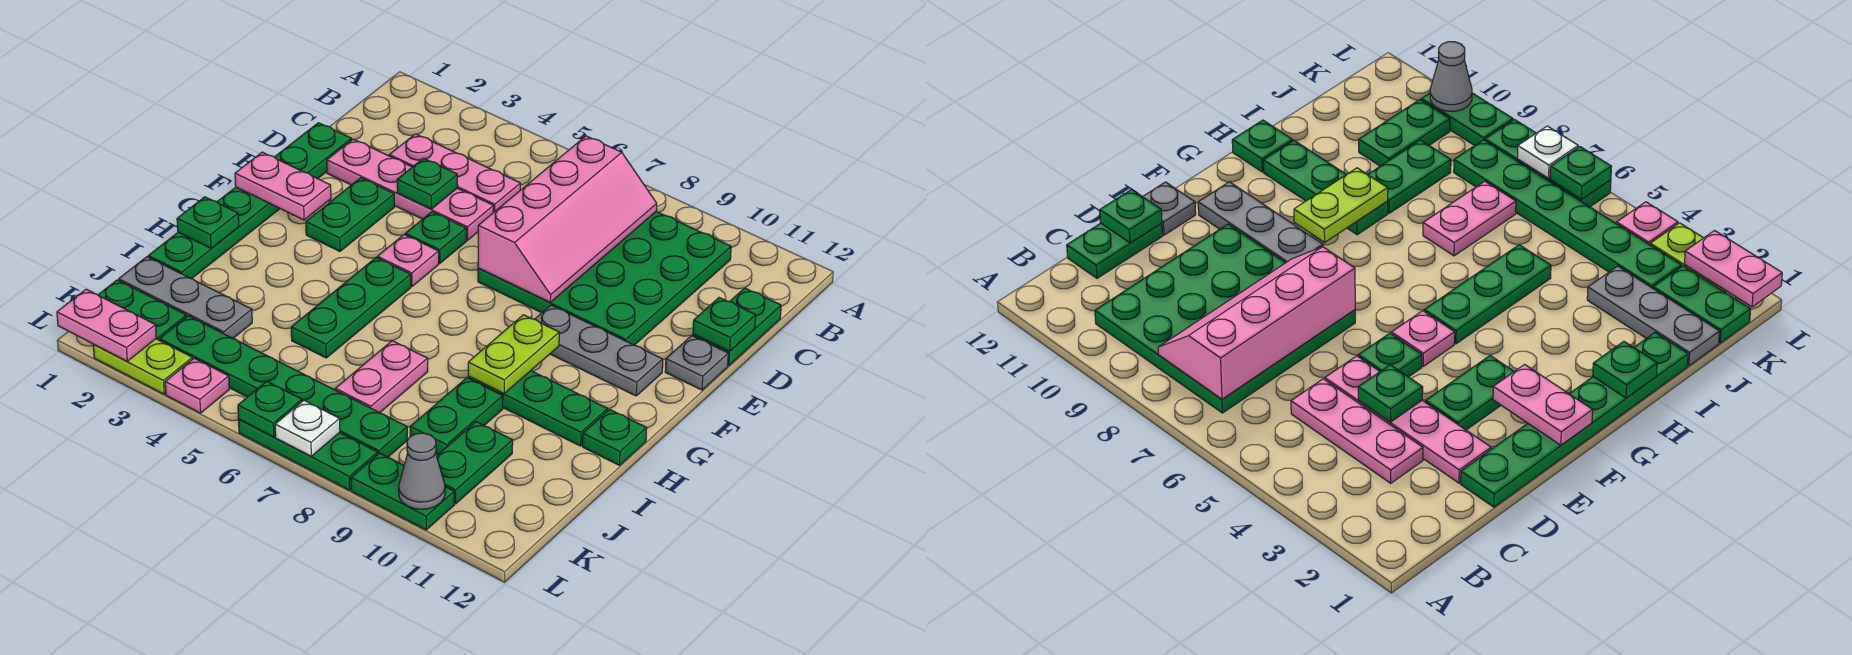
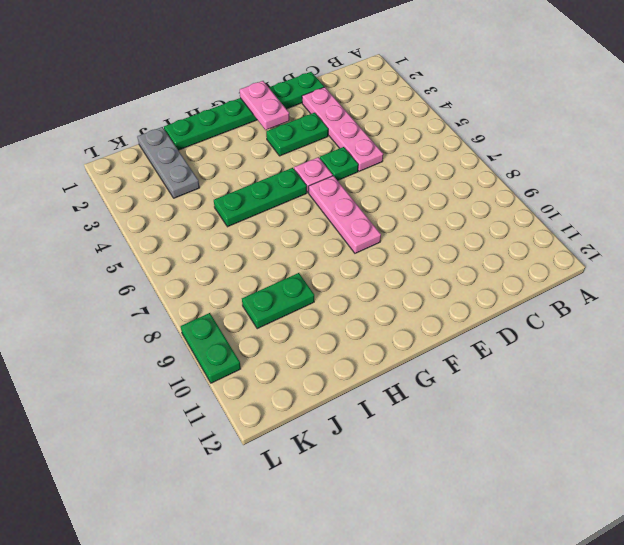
pink 1x3 plate [309,176,381,253] -> pink 1x3 plate moved to [390,134,520,213]
none -> green 4x4 plate [478,211,731,345]
none -> green 1x2 plate [693,288,781,366]
none -> grey 1x1 plate [665,336,728,390]
none -> grey 1x3 plate [535,305,663,396]

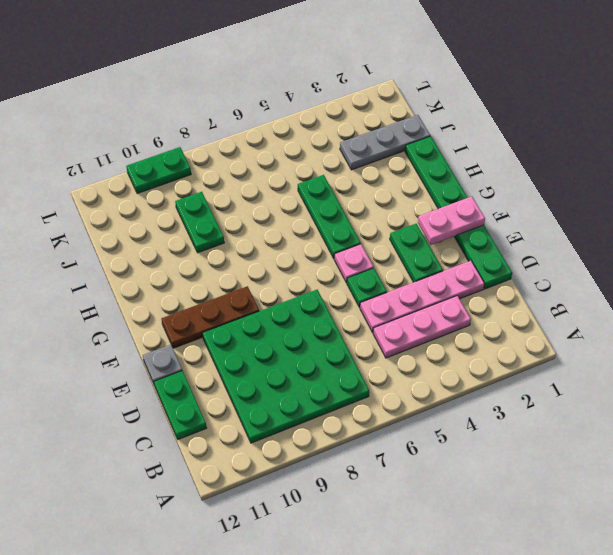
brown 1x3 plate [161,286,259,348] -> grey 1x3 plate [535,305,663,396]
none -> green 1x3 plate [468,371,608,446]
none -> green 1x1 plate [583,409,647,465]
none -> pink 1x2 plate [335,341,428,413]
none -> green 1x2 plate [437,422,513,504]

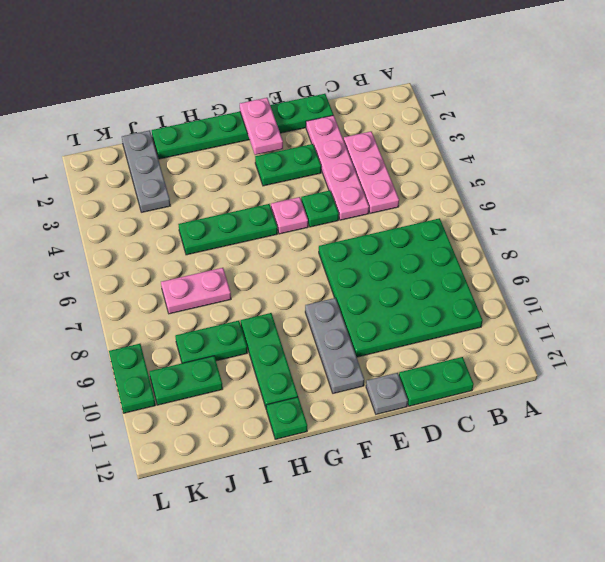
none -> green 1x2 plate [98,280,186,340]
none -> green 1x6 plate [160,316,407,457]
none -> lime 1x2 plate [93,339,192,394]
none -> pink 1x1 plate [165,358,229,413]

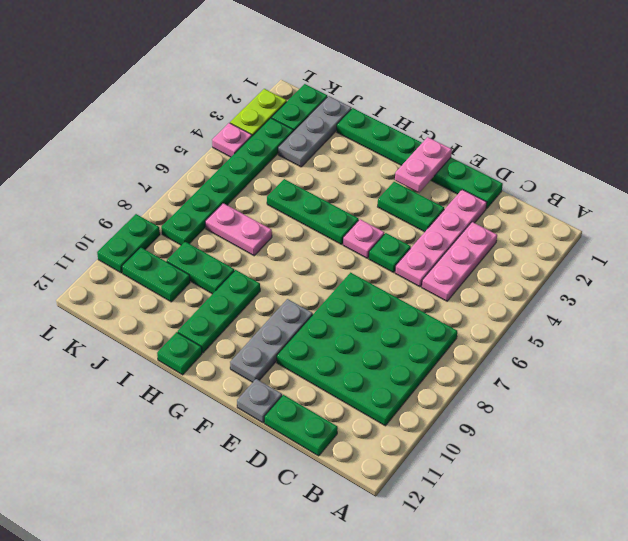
none -> green 1x3 plate [239,419,378,490]
none -> pink 2x4 slope [478,136,657,302]
none -> green 1x1 plate [397,158,458,209]
none -> green 1x1 plate [693,298,756,351]

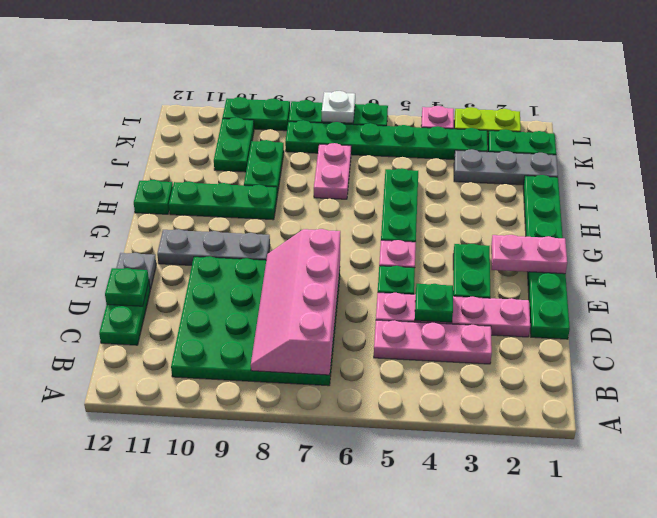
none -> lime 1x2 plate [468,315,559,394]
none -> green 1x1 plate [177,197,239,248]
none -> pink 1x2 plate [57,289,156,361]
none -> green 1x1 plate [238,381,302,437]

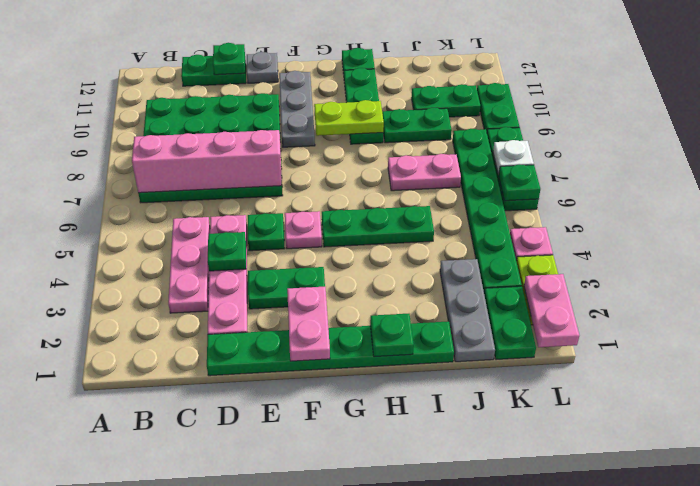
none -> grey 1x1 cone [399,433,445,509]

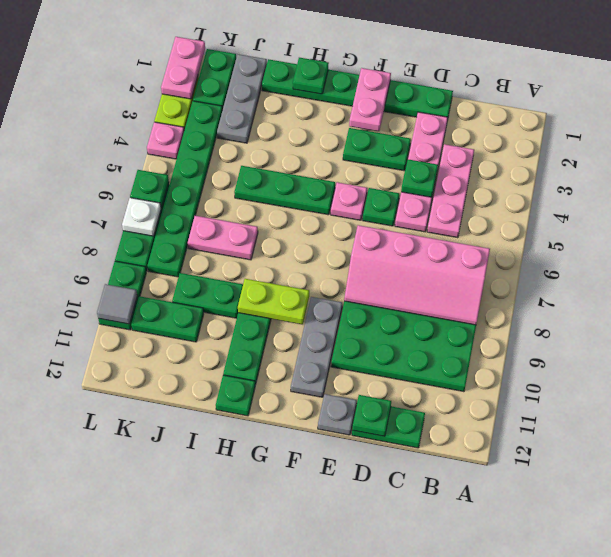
grey 1x1 tile [97,284,137,324] -> grey 1x1 cone [399,433,445,509]

